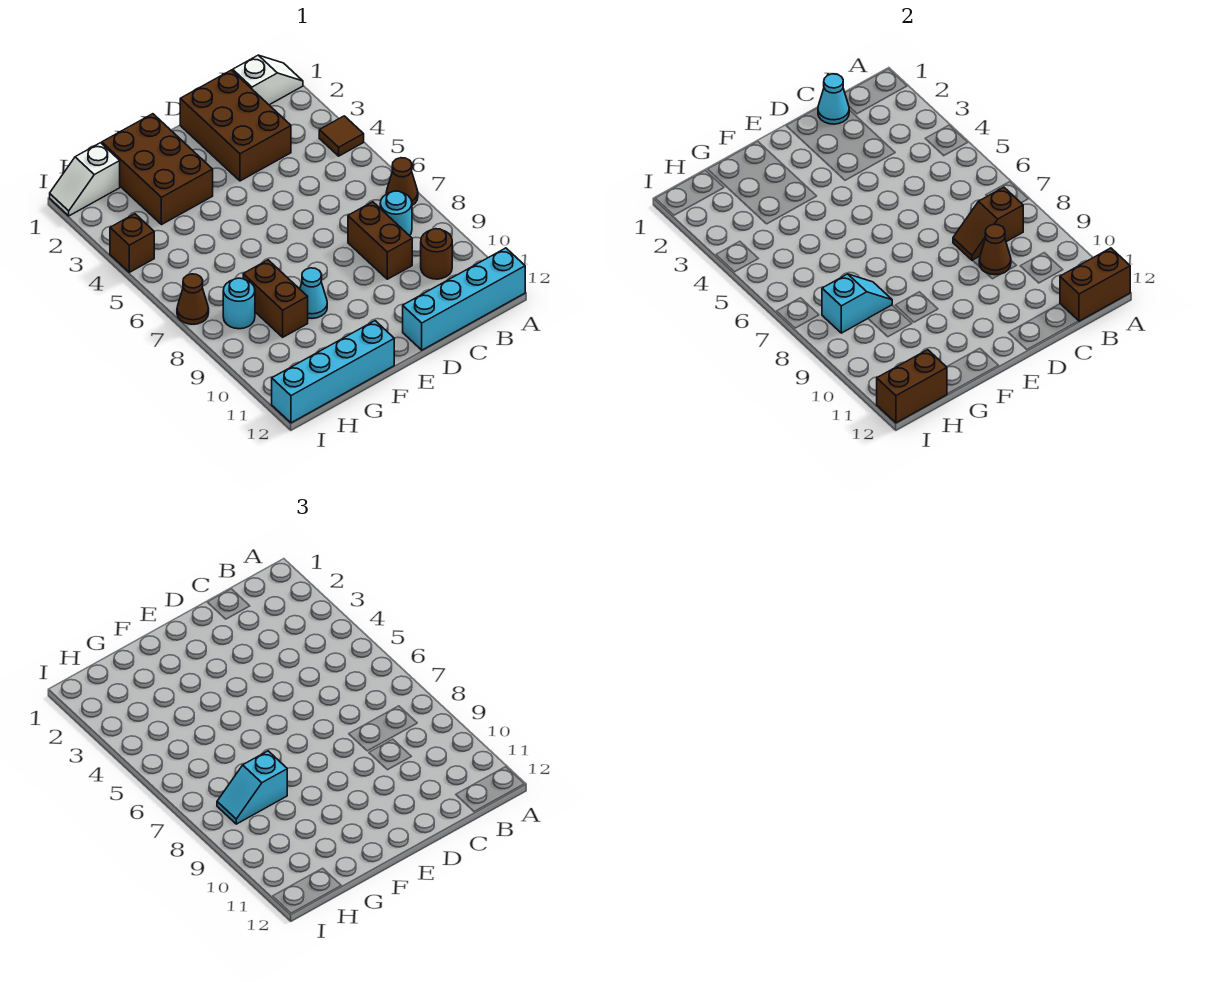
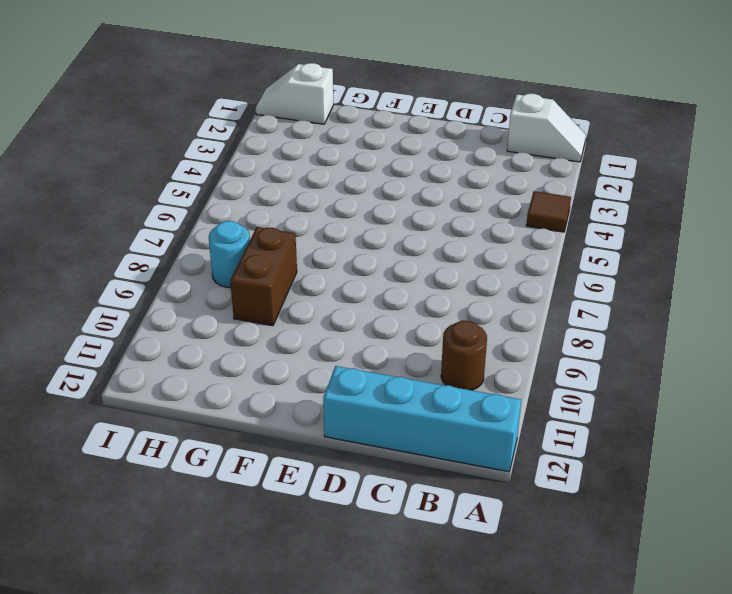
none -> brown 1x1 cone [386,158,418,205]
none -> cyan 1x1 round brick [380,191,412,236]
none -> brown 2x3 brick [180,70,291,181]

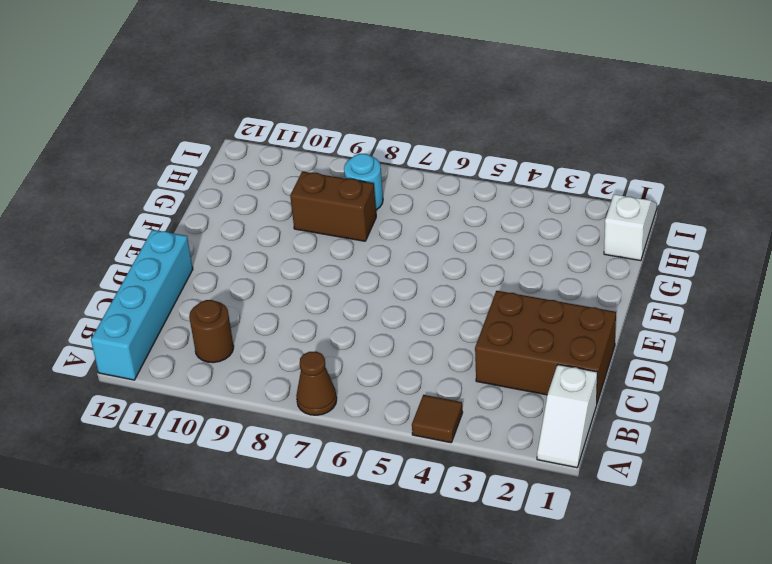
none -> cyan 1x1 round brick [380,191,412,236]
none -> brown 1x2 brick [348,202,412,279]
none -> brown 2x3 brick [102,114,213,225]

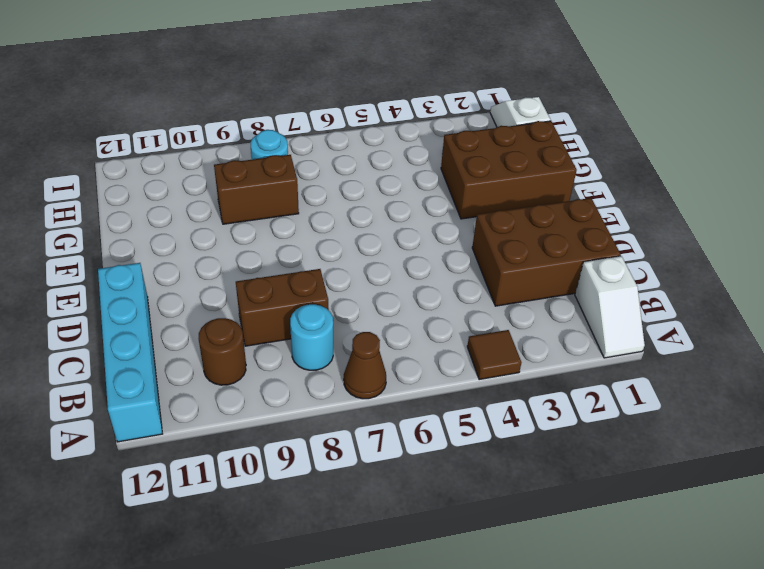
none -> cyan 1x1 cone [300,268,327,318]
none -> cyan 1x4 brick [272,321,394,423]
none -> brown 1x1 brick [110,214,154,272]

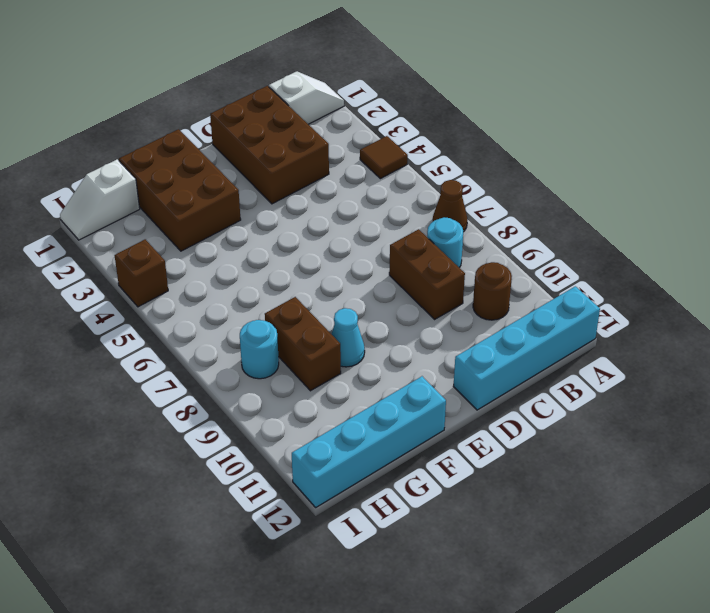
none -> brown 1x1 cone [177,274,209,324]
none -> brown 1x2 brick [1060,248,1130,321]
none -> brown 1x2 slope [953,187,1023,261]

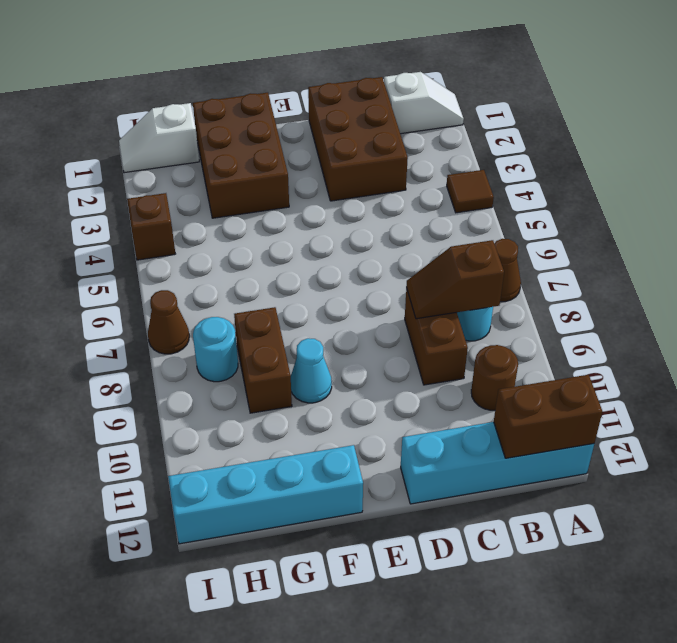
none -> cyan 1x1 cone [818,74,849,124]
none -> brown 1x1 cone [979,224,1011,275]
none -> cyan 1x2 slope [822,274,892,333]

